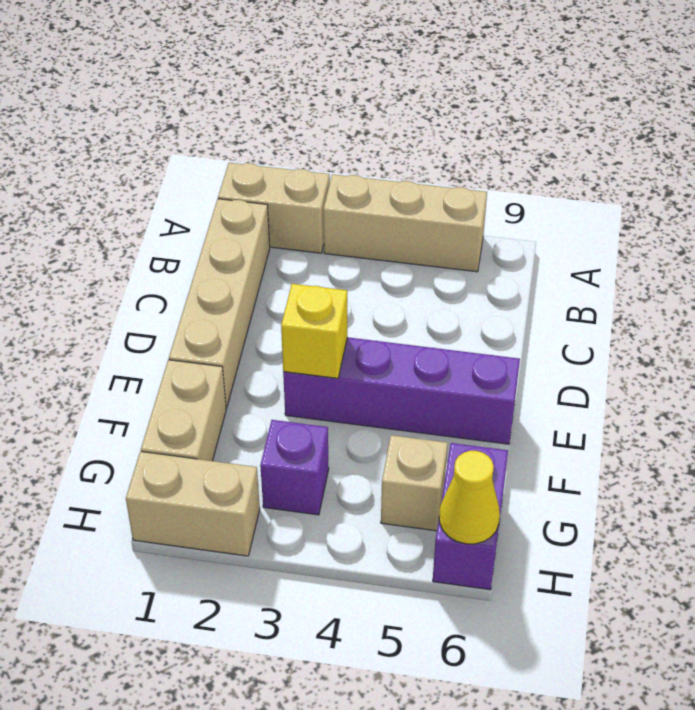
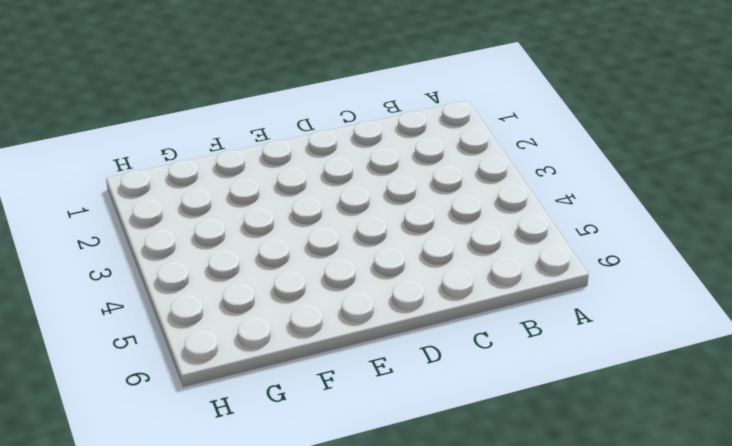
none -> tan 1x2 brick [218,163,330,253]
none -> tan 1x3 brick [323,174,487,272]

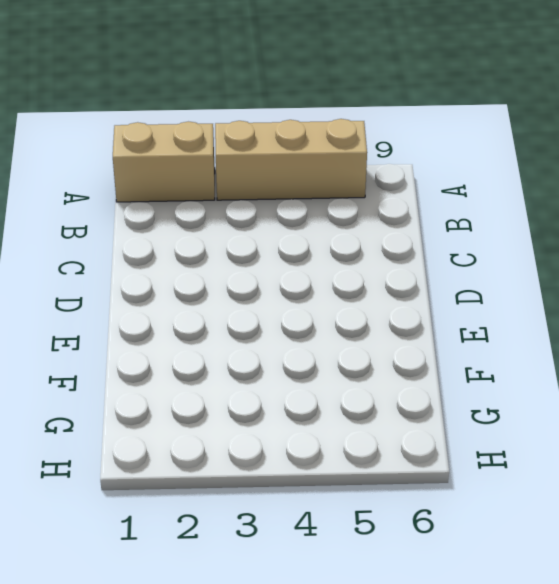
none -> tan 1x4 brick [169,199,270,408]
none -> purple 1x4 brick [283,337,520,444]

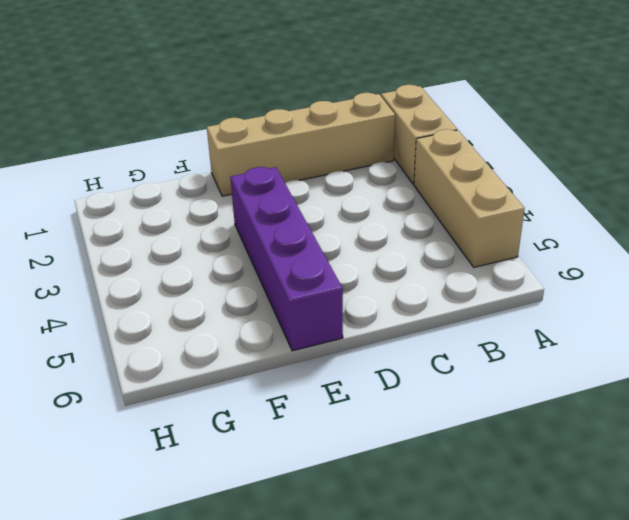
none -> tan 1x2 brick [141,360,226,461]
none -> purple 1x1 brick [260,420,329,515]

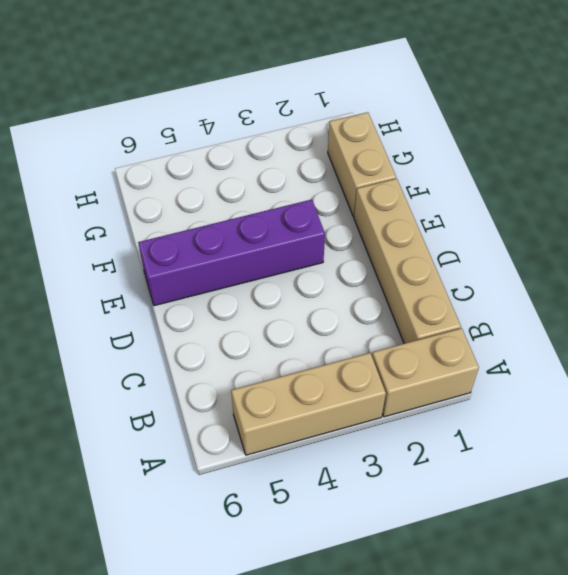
none -> purple 1x1 brick [260,420,329,515]
none -> tan 1x1 brick [381,435,448,531]

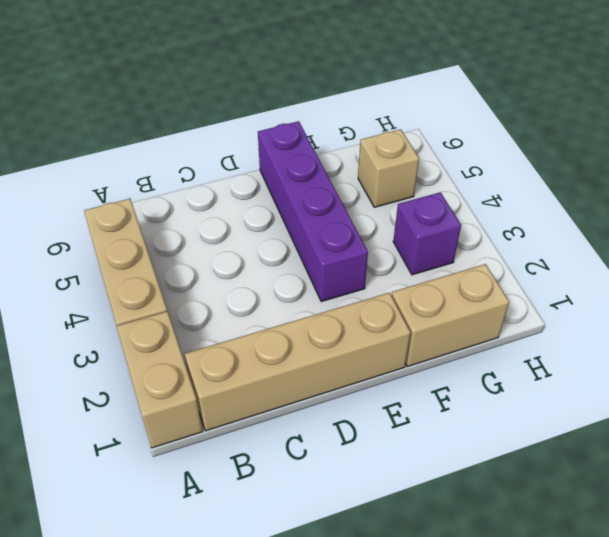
none -> purple 1x2 brick [433,443,508,590]
none -> tan 1x2 brick [126,452,260,556]

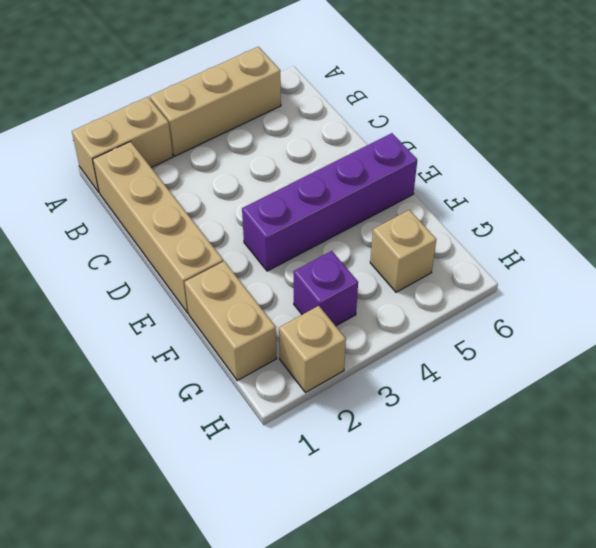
tan 1x1 brick [279,306,346,393] -> tan 1x2 brick [126,452,260,556]
none -> purple 1x2 brick [433,443,508,590]
none -> yellow 1x1 brick [281,284,347,378]

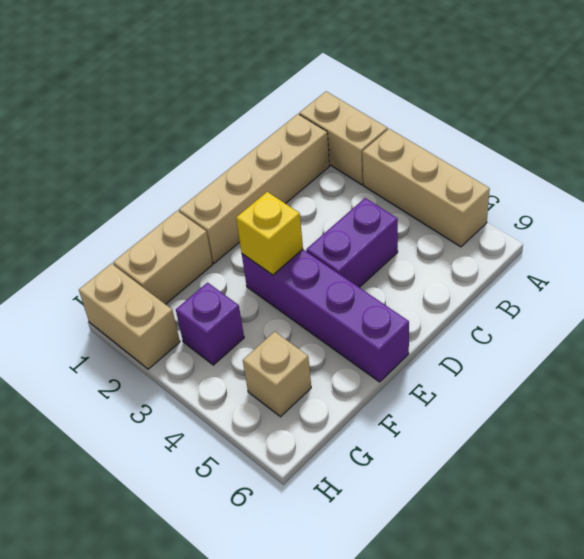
purple 1x2 brick [306,198,398,287] -> purple 1x2 brick moved to [433,443,508,590]
none -> yellow 1x1 cone [439,451,500,544]

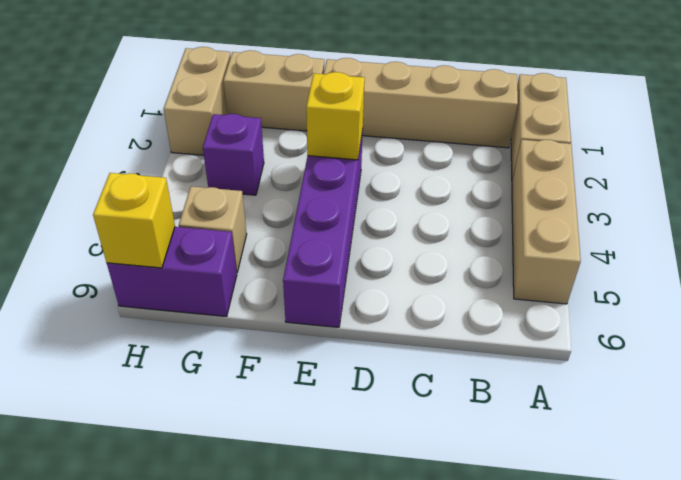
yellow 1x1 brick [93,173,175,268] -> yellow 1x1 cone [439,451,500,544]

